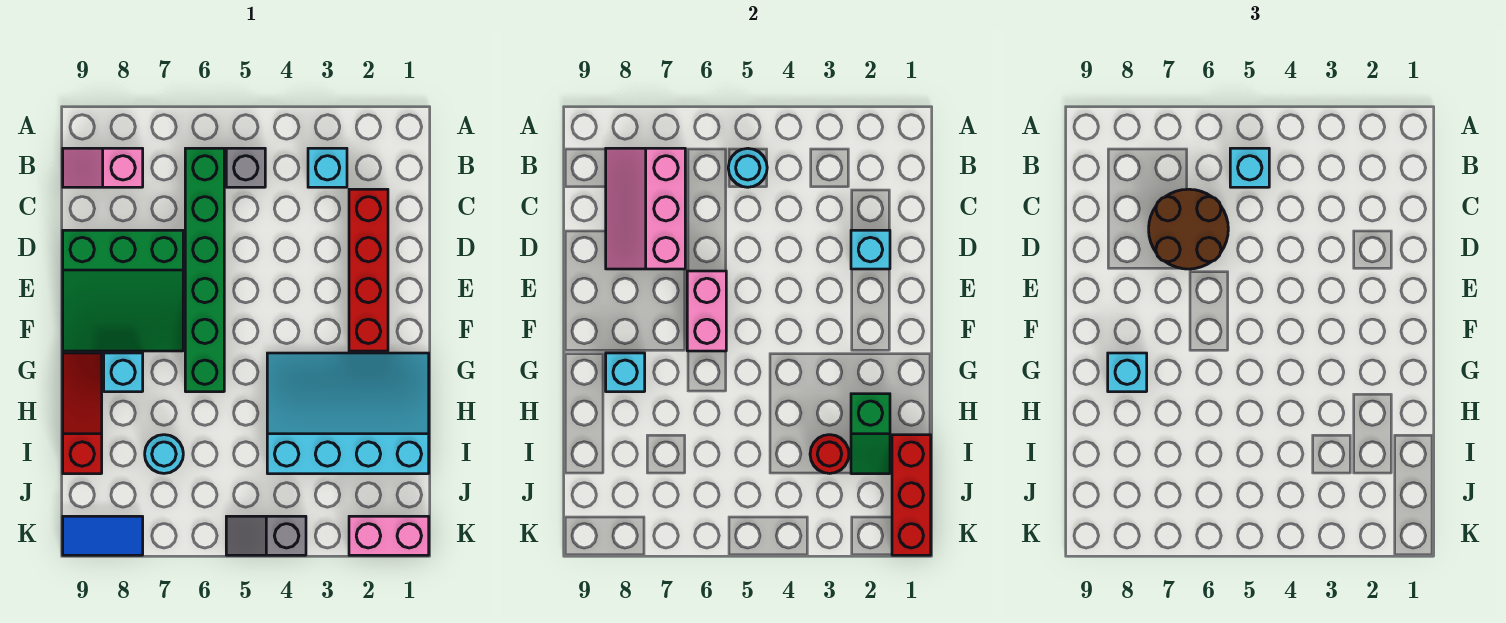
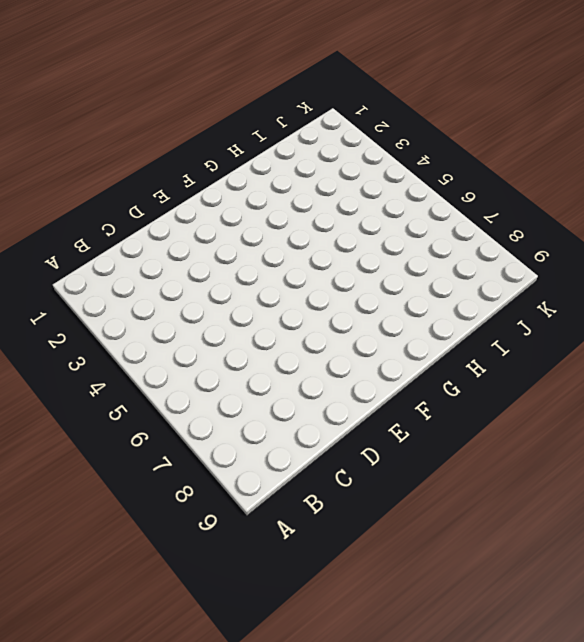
none -> cyan 1x1 brick [308,148,347,187]
none -> grey 1x1 brick [226,148,265,187]
none -> green 1x6 brick [185,148,224,392]

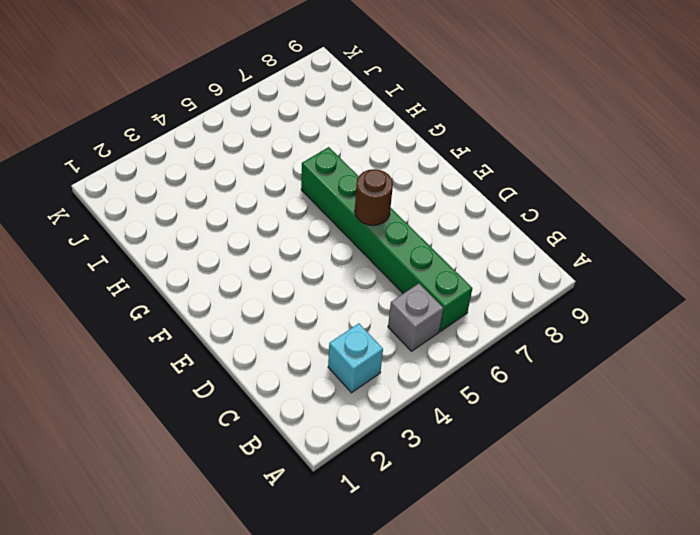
brown 1x1 round brick [355,169,393,225] -> pink 1x2 brick [687,271,726,351]
none -> pink 1x2 slope [63,148,143,187]
none -> red 1x4 brick [349,189,388,351]
none -> green 3x3 slope [63,230,183,351]

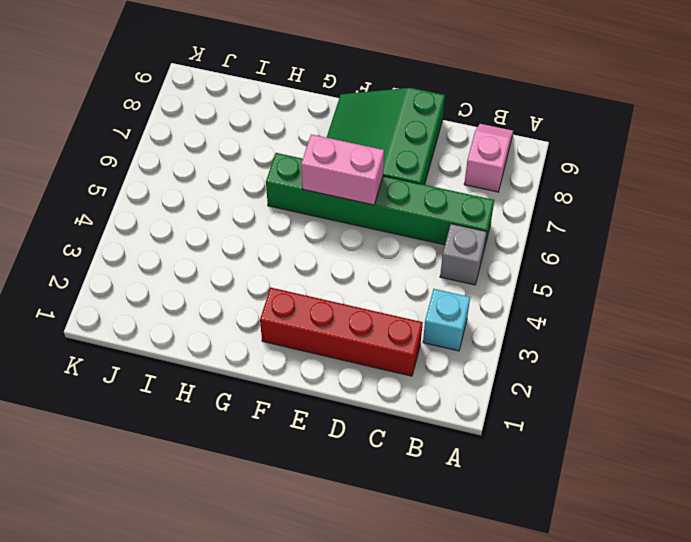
none -> cyan 3x4 slope [267,353,429,474]
none -> cyan 1x1 brick [104,353,143,392]
none -> red 1x3 slope [63,353,102,474]

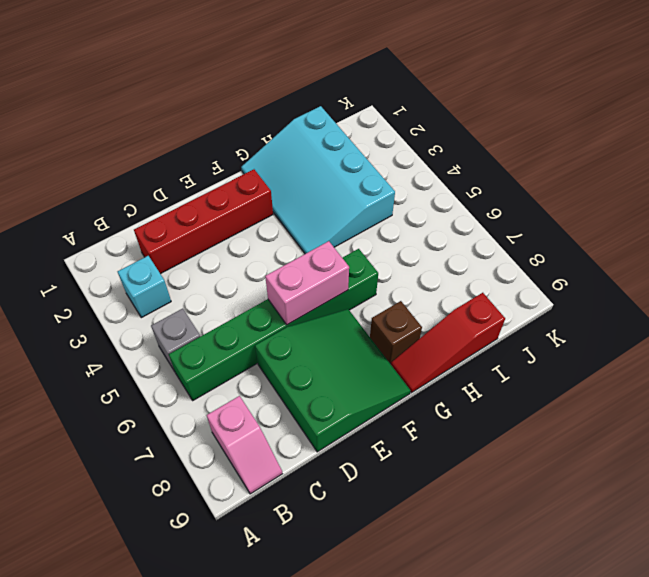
brown 1x1 brick [370,301,422,364] -> cyan 1x1 brick [104,353,143,392]
none -> cyan 1x1 round brick [145,435,183,473]
none -> pink 1x2 brick [349,516,429,555]
none -> grey 1x2 slope [226,516,306,555]

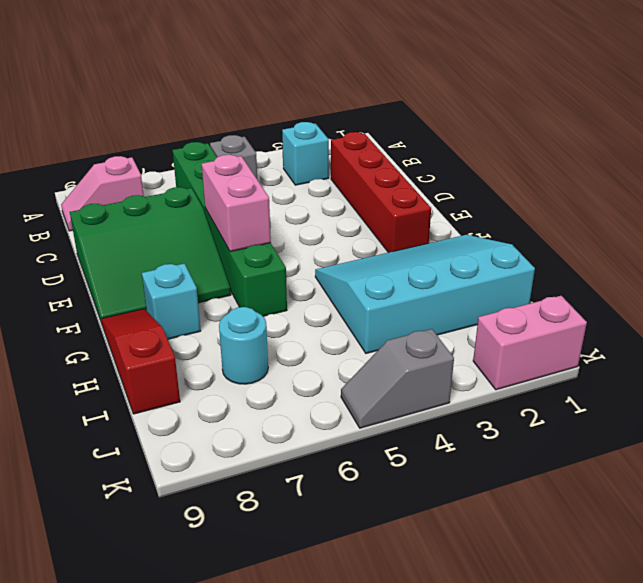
none -> blue 1x2 tile [63,516,143,555]
none -> cyan 1x1 round brick [728,148,767,187]
none -> pink 2x3 slope [606,148,685,269]

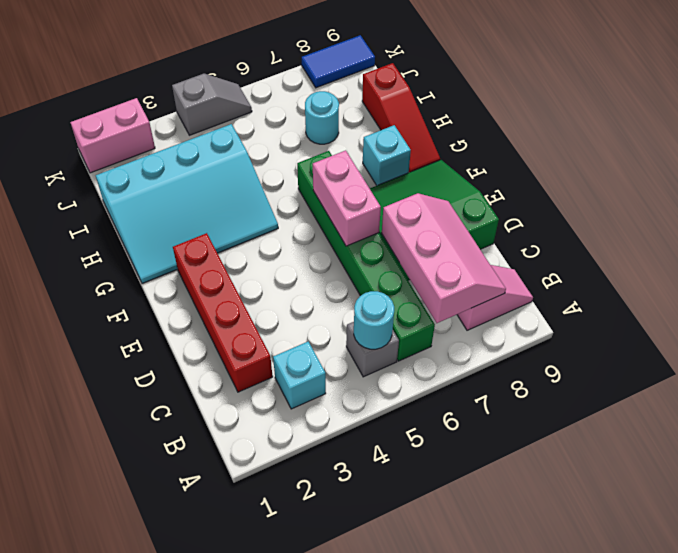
none -> cyan 1x1 brick [851,230,890,269]
none -> cyan 1x1 brick [606,353,645,392]
none -> green 1x2 slope [851,394,890,474]

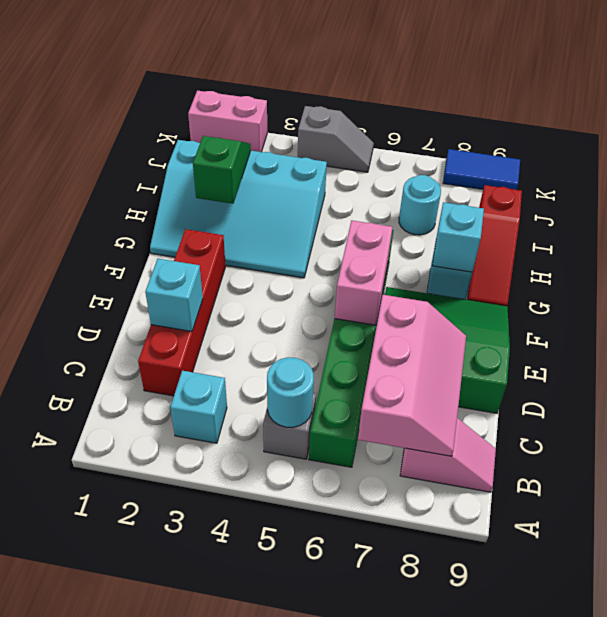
none -> red 1x3 brick [892,435,931,555]
none -> red 1x1 round brick [810,435,849,473]
none -> cyan 1x1 brick [1230,148,1269,187]

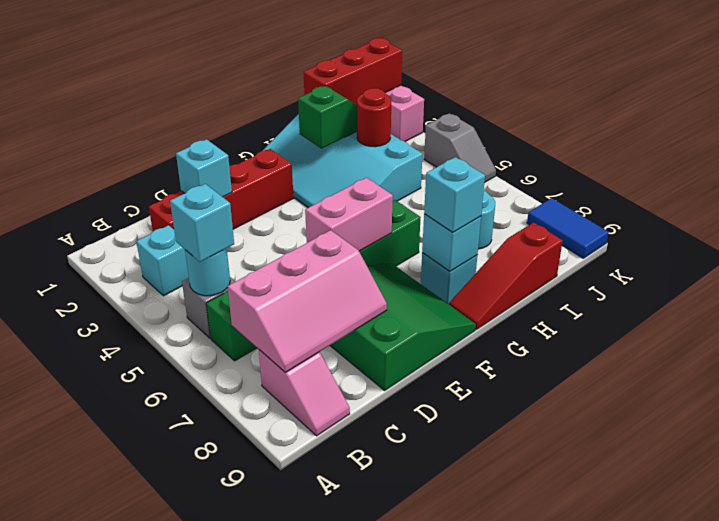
none -> brown 2x2 round brick [1149,189,1228,269]

